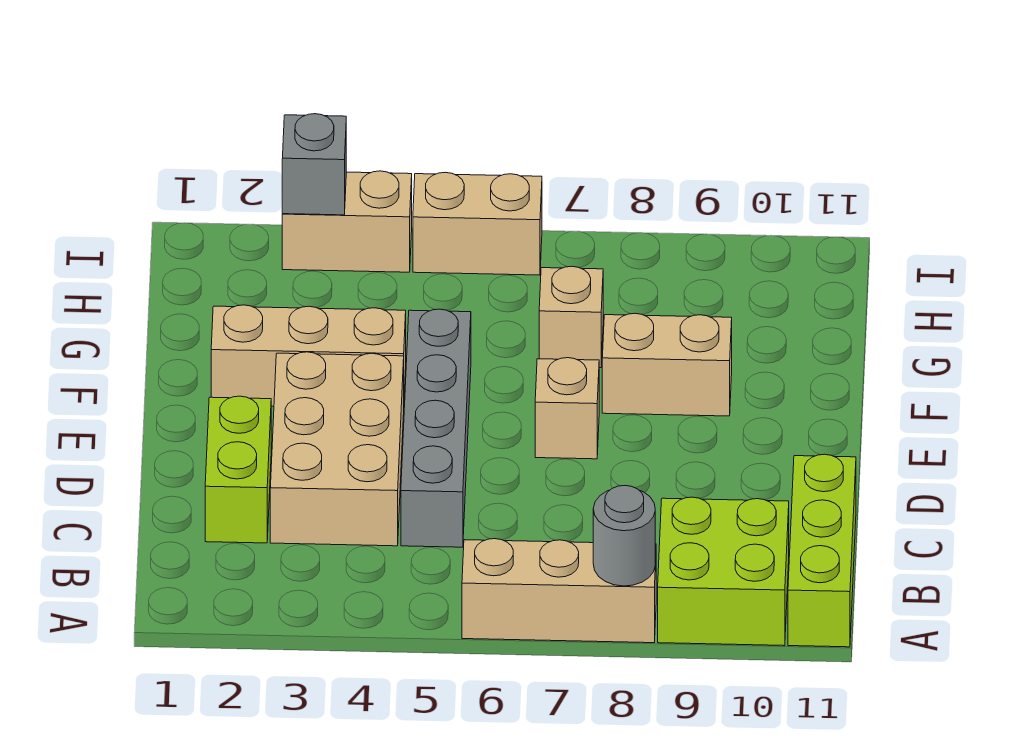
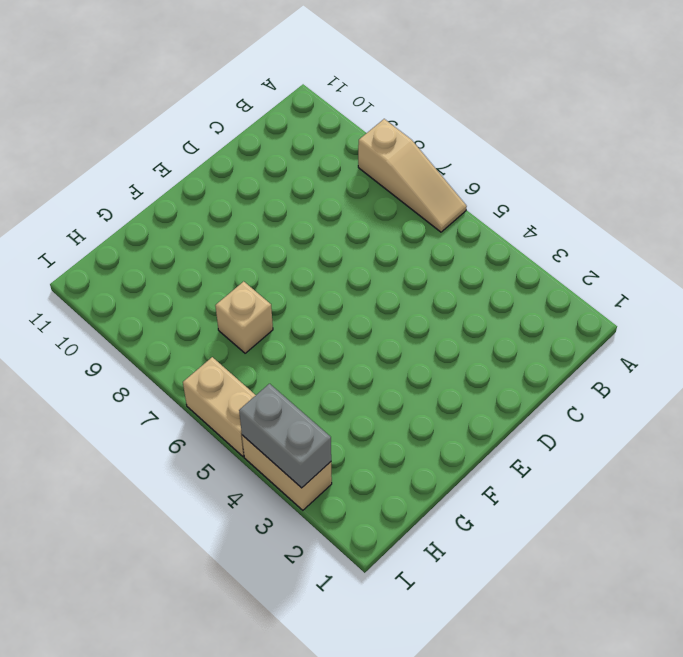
tan 1x3 slope [358,119,467,232] -> tan 1x3 brick [462,539,656,643]
grey 1x2 brick [239,384,331,488] -> grey 1x1 brick [282,114,346,215]
none -> lime 2x2 brick [658,497,789,646]
none -> lime 1x3 brick [788,454,856,647]
none -> lime 1x2 brick [205,396,271,543]

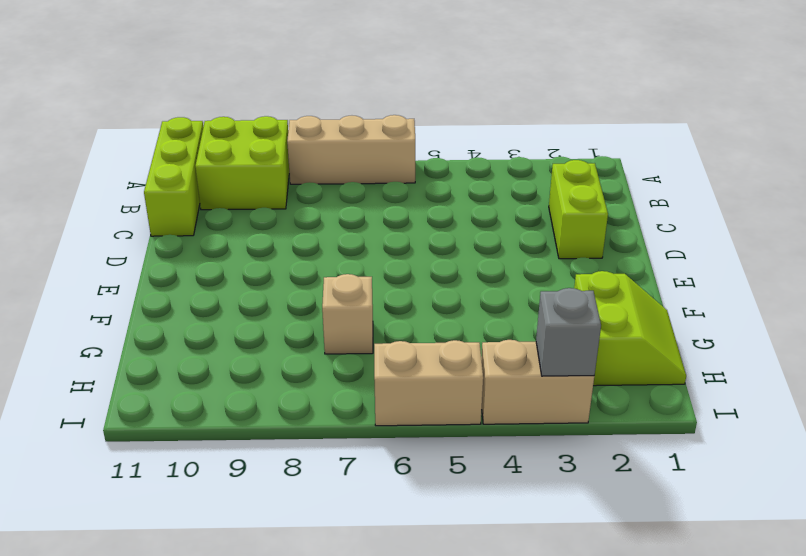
lime 2x2 slope [574,271,686,386] -> none
none -> tan 2x3 brick [270,352,404,546]
none -> grey 1x4 brick [401,309,471,547]
none -> tan 1x1 brick [535,358,599,459]

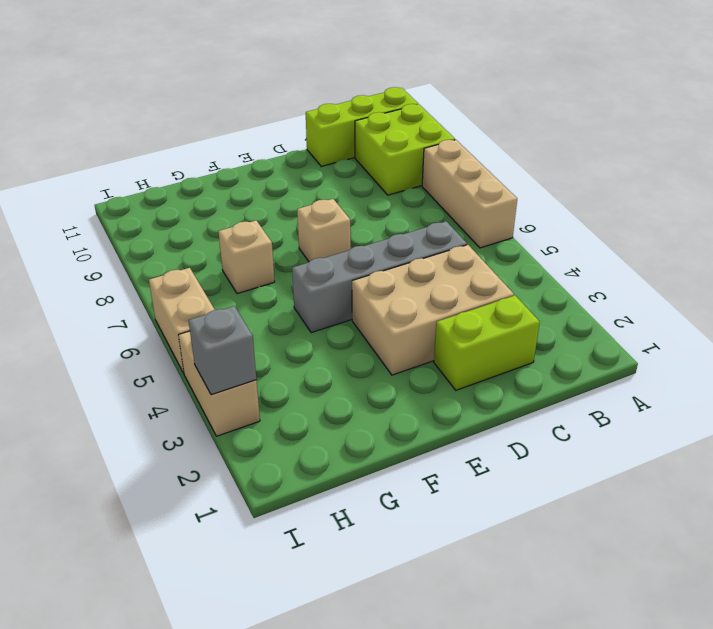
none -> tan 1x3 brick [211,305,406,406]
none -> tan 1x2 brick [602,313,732,416]
none -> grey 1x1 round brick [593,486,655,586]

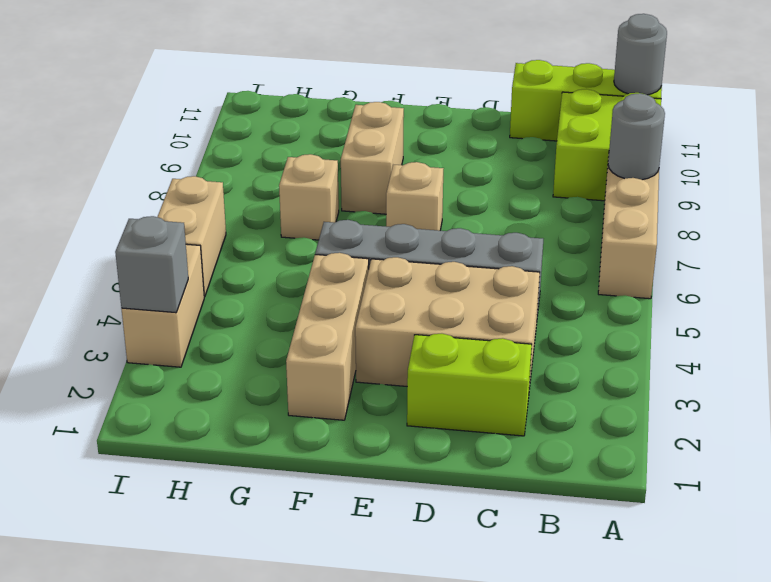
grey 1x1 round brick [614,14,667,95] -> none

